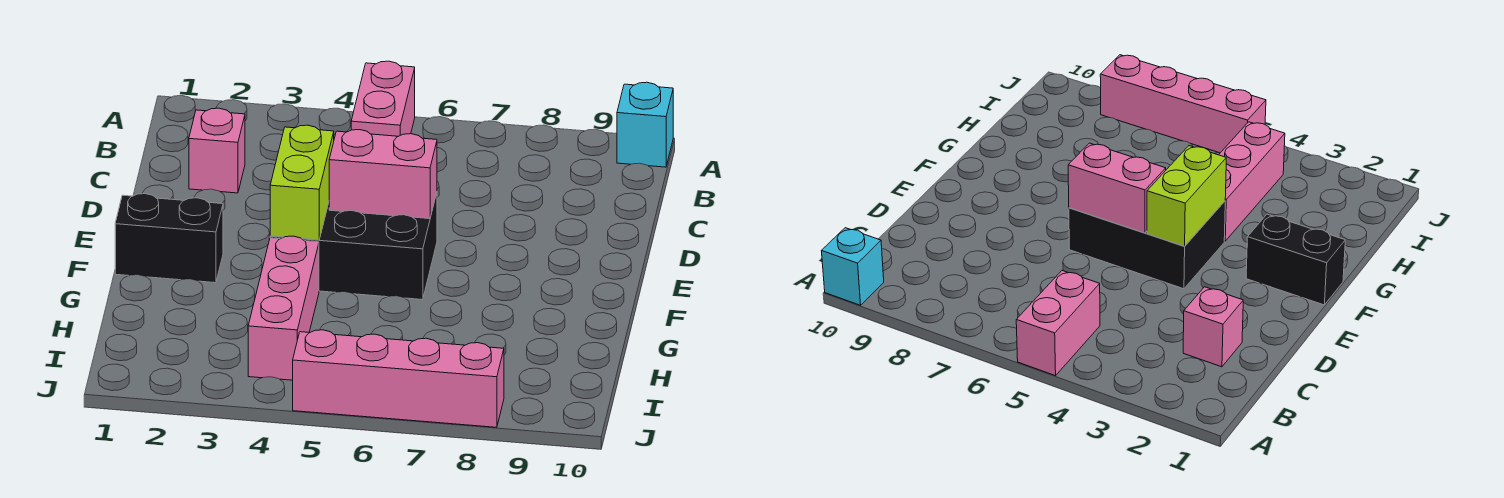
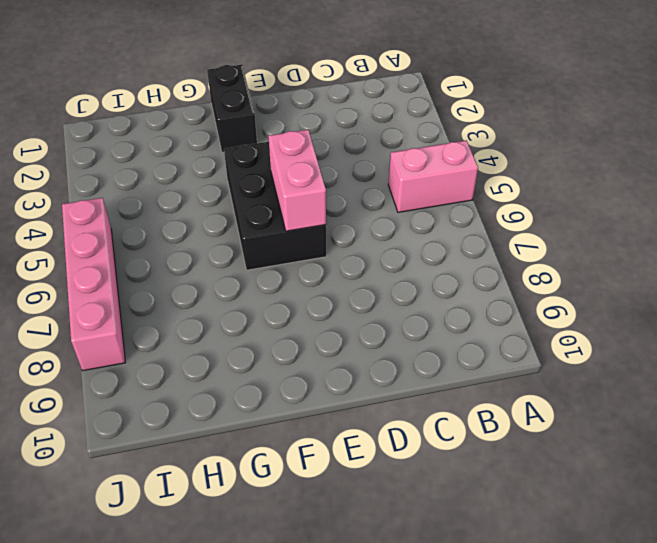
none -> cyan 1x1 brick [617,82,673,167]
none -> pink 1x1 brick [189,108,245,193]

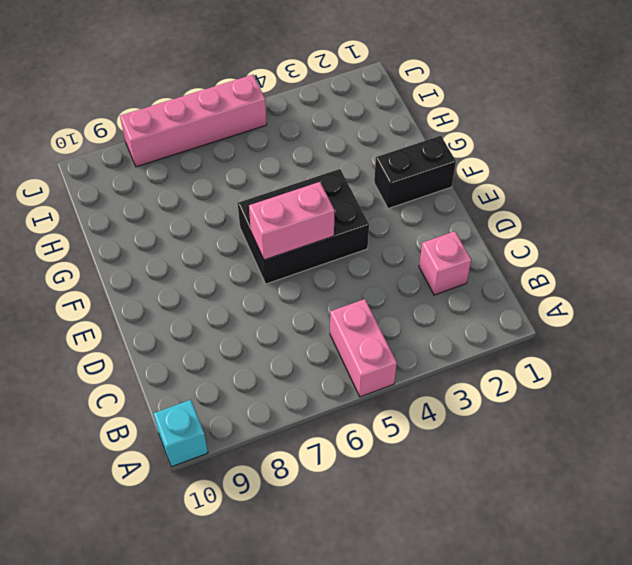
none -> pink 1x3 brick [248,236,319,380]
none -> lime 1x2 brick [270,125,334,240]

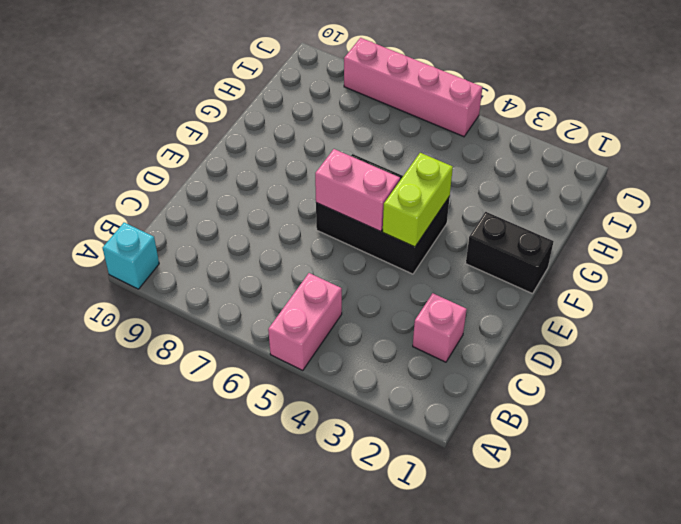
none -> pink 1x3 brick [248,236,319,380]

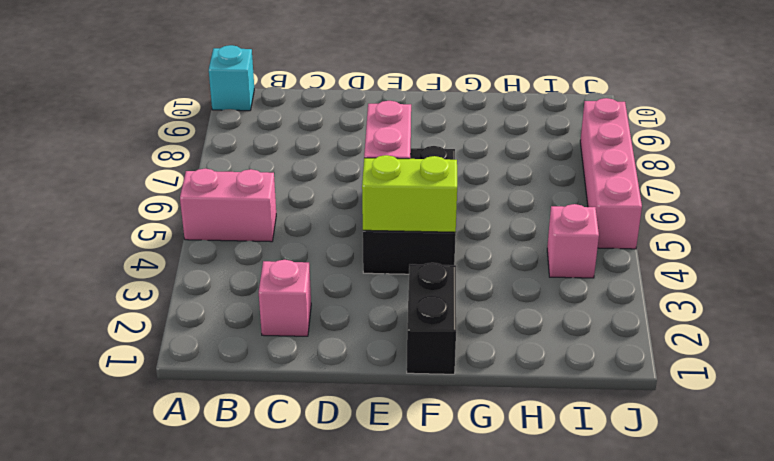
pink 1x1 brick [547,204,599,278] -> pink 1x3 brick [248,236,319,380]

